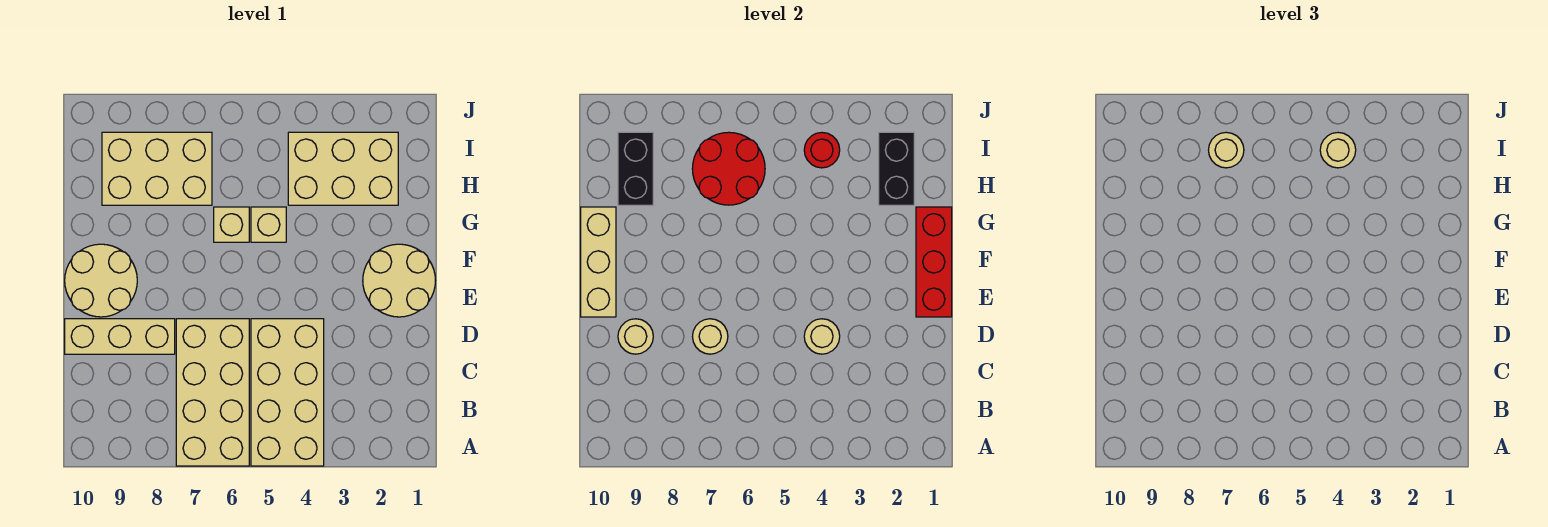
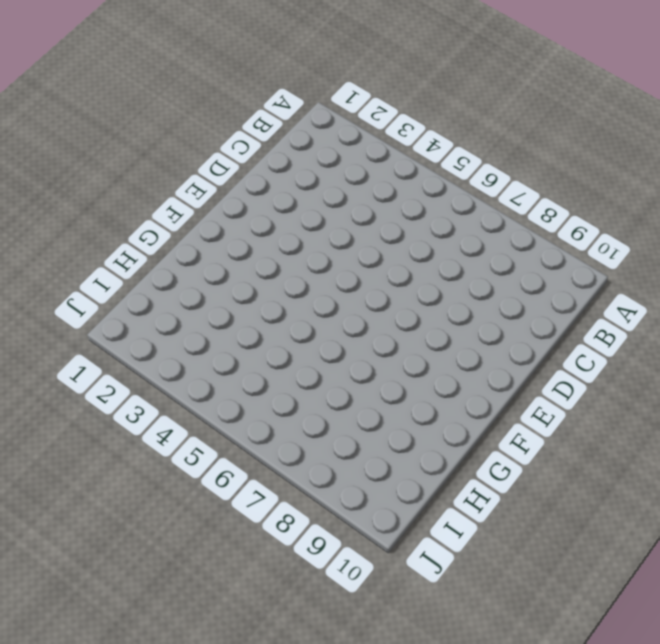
none -> tan 2x4 brick [251,319,324,466]
none -> tan 2x4 brick [176,319,249,466]
none -> tan 1x3 brick [65,319,175,354]

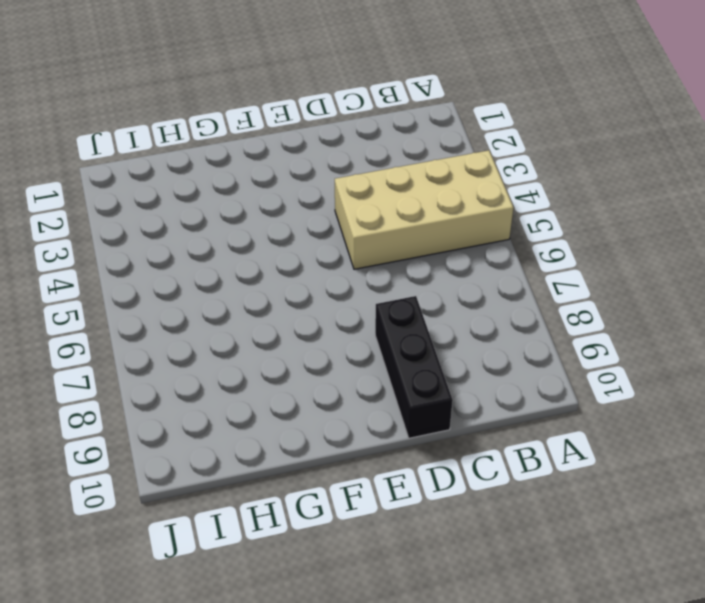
black 1x3 brick [375,296,453,438] -> tan 1x3 brick [65,319,175,354]
none -> tan 2x4 brick [176,319,249,466]
none -> tan 2x2 round brick [363,244,435,317]
none -> tan 2x2 round brick [65,244,137,317]

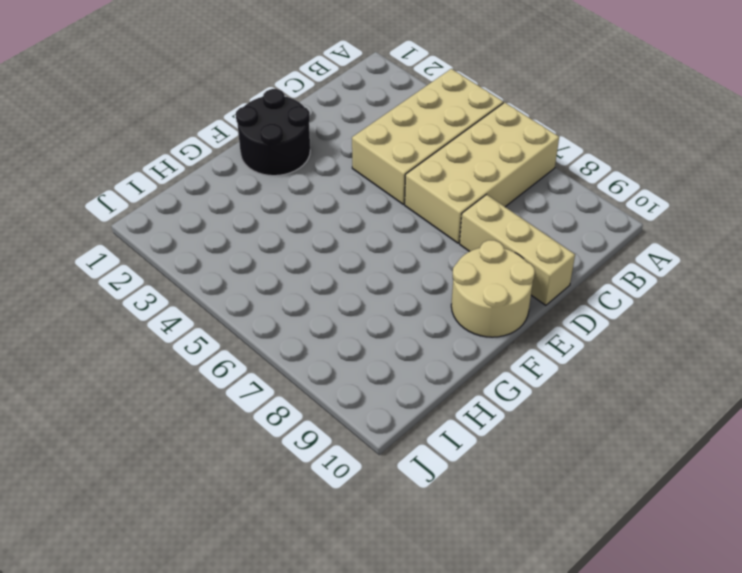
black 2x2 round brick [236,89,310,176] -> tan 2x2 round brick [363,244,435,317]
none -> tan 1x1 brick [251,207,286,242]
none -> tan 1x1 brick [214,207,249,242]
none -> tan 2x3 brick [288,132,398,205]

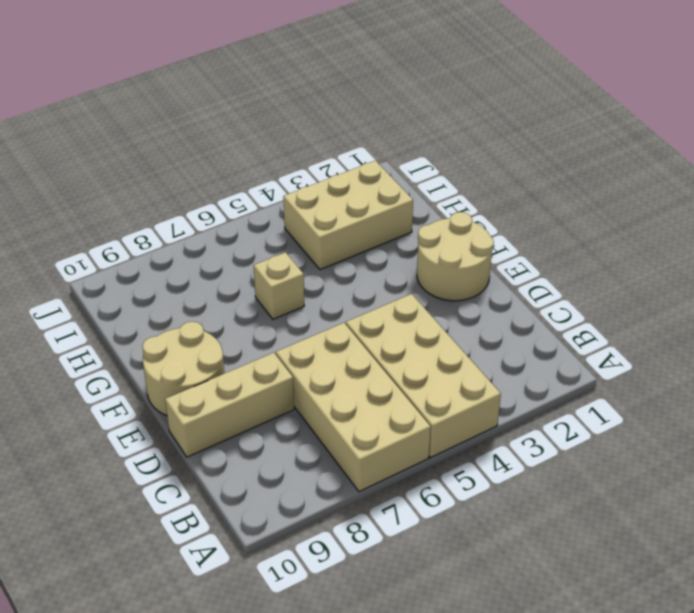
none -> tan 1x1 brick [251,207,286,242]
none -> tan 2x3 brick [102,132,212,205]
none -> tan 1x1 round brick [804,319,840,354]

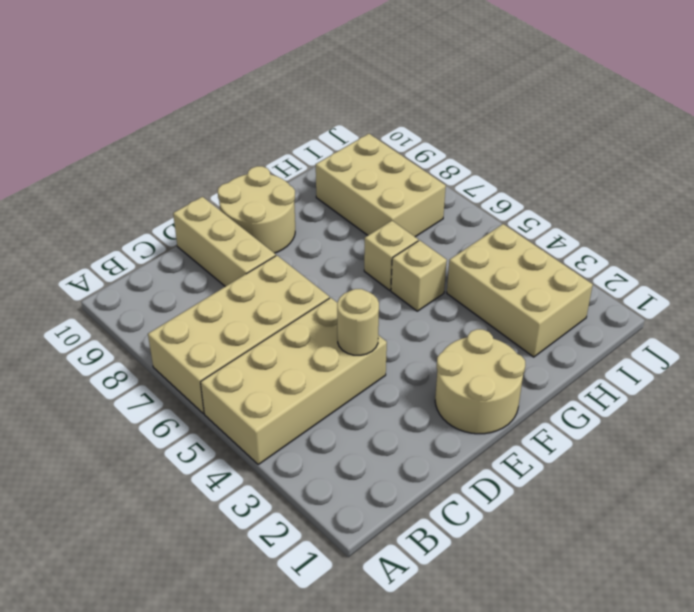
none -> tan 1x1 round brick [693,319,728,354]
none -> tan 1x1 round brick [618,319,653,354]
none -> red 1x3 brick [916,207,952,317]

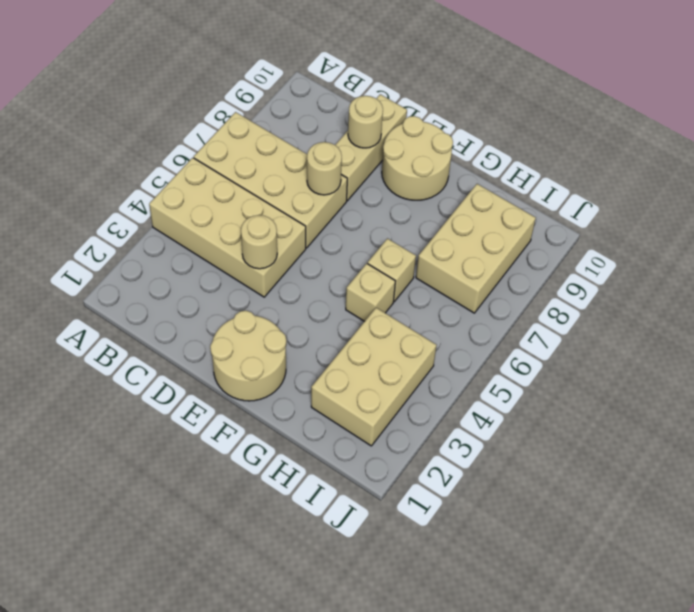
none -> red 1x3 brick [916,207,952,317]
none -> tan 1x3 brick [581,207,616,317]
none -> black 1x2 brick [879,132,914,205]

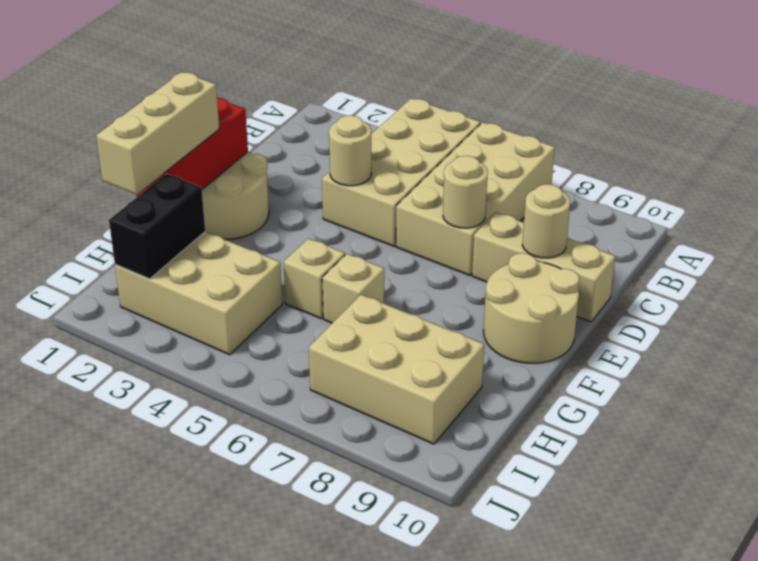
tan 1x3 brick [96,72,219,194] -> tan 1x3 brick moved to [581,207,616,317]
none -> red 2x2 round brick [692,132,765,205]
none -> black 1x2 brick [618,132,653,205]
none -> red 1x1 round brick [804,133,840,168]

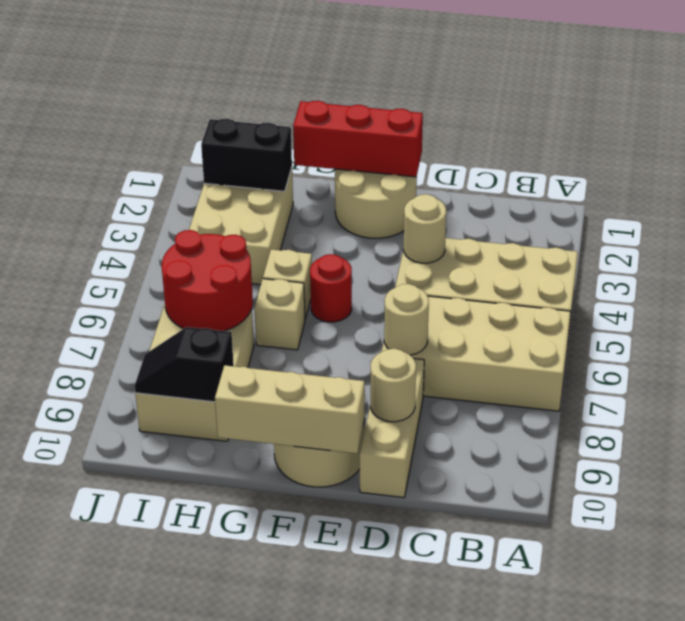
red 1x1 round brick [310,254,352,322] -> red 1x1 round brick moved to [804,133,840,168]
black 1x2 slope [135,327,234,402] -> black 1x2 brick [618,132,653,205]
none -> tan 1x1 round brick [1320,133,1356,168]
none -> tan 1x1 round brick [1209,132,1244,168]

